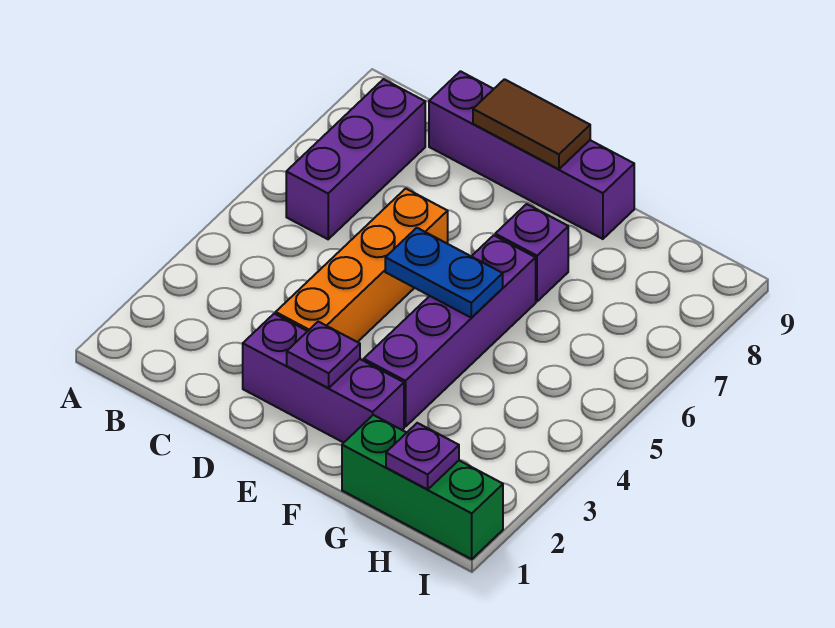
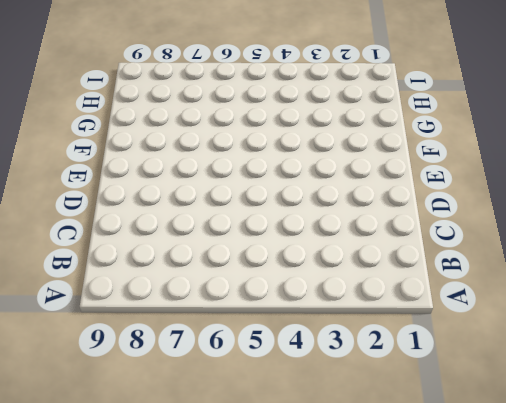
none -> purple 1x3 brick [286,79,425,239]
none -> purple 1x4 brick [429,71,634,239]

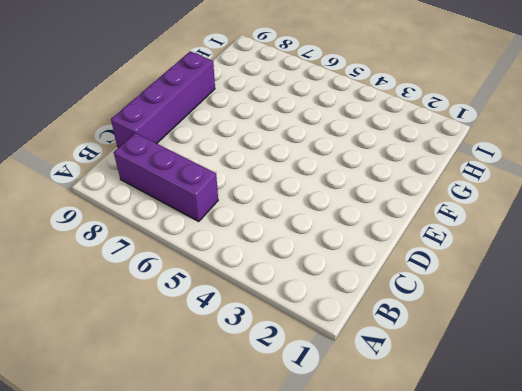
none -> purple 1x3 brick [243,314,404,443]
none -> orange 1x4 brick [276,189,448,342]

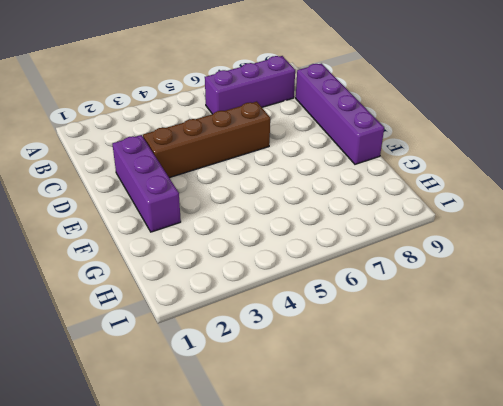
brown 1x4 brick [143,102,270,178] -> orange 1x4 brick [276,189,448,342]
none -> purple 1x4 brick [364,235,536,427]
none -> purple 1x1 brick [495,204,568,301]

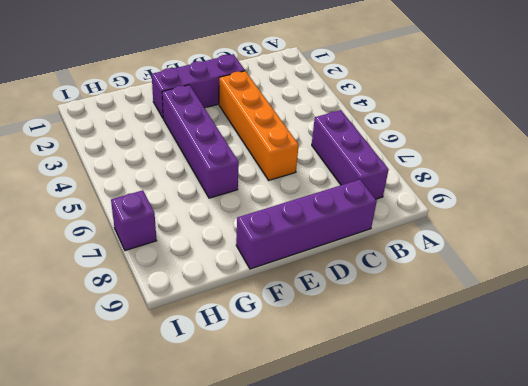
purple 1x1 brick [111,190,156,251] -> purple 1x1 brick moved to [495,204,568,301]
none -> green 1x3 brick [342,415,503,559]
none -> brown 1x2 tile [473,79,590,169]

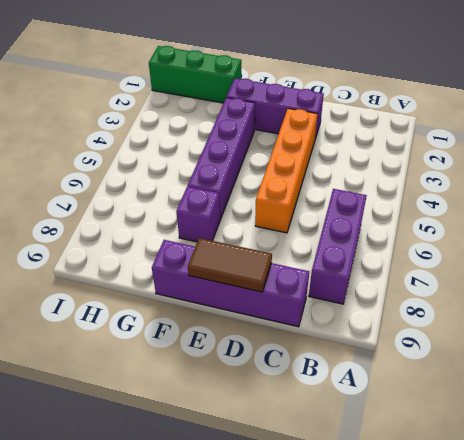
none -> purple 1x1 plate [287,322,360,388]
none -> blue 1x2 plate [385,228,503,317]

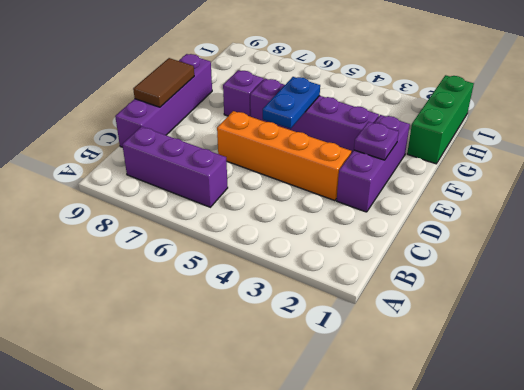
none -> purple 1x1 plate [386,423,459,489]

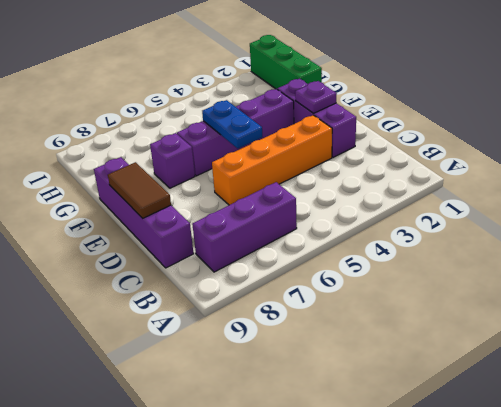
none -> purple 1x1 plate [386,423,459,489]

